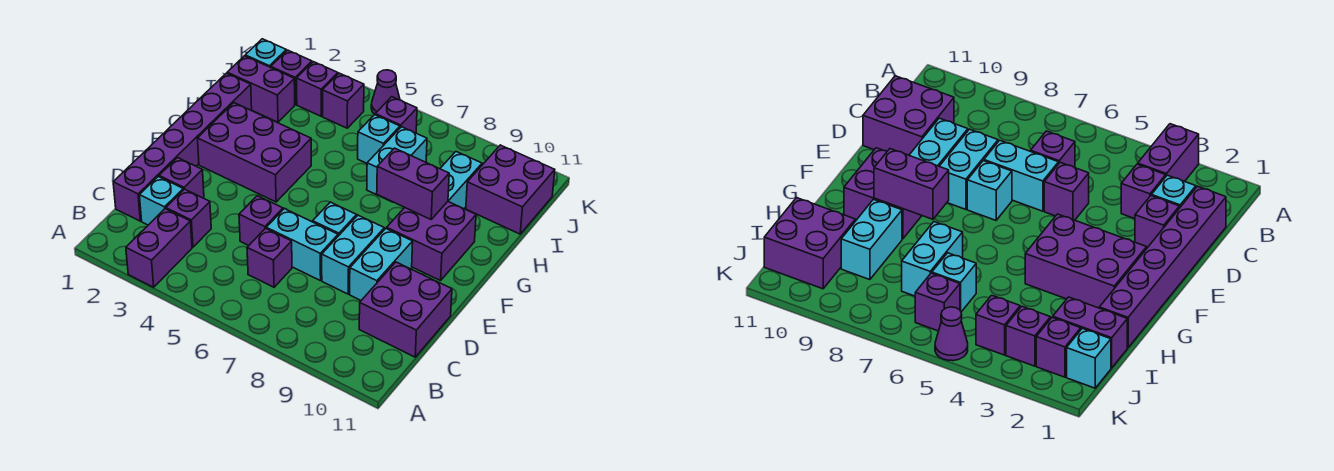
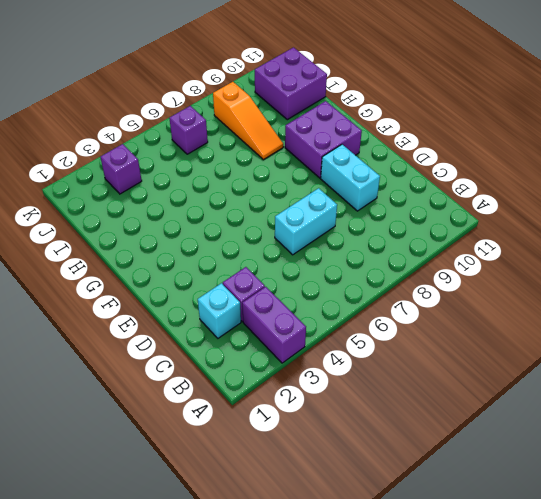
orange 1x3 slope [213,82,283,160] -> none
none -> purple 1x6 brick [113,73,252,221]
none -> purple 1x1 brick [247,228,292,287]
none -> purple 2x2 brick [359,262,452,357]

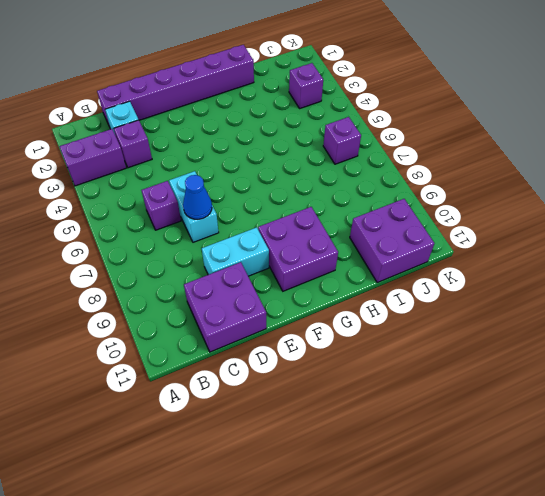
blue 1x1 cone [183,175,212,219] -> none
none -> purple 1x1 brick [159,158,204,198]
none -> purple 1x1 brick [239,196,283,246]
none -> cyan 1x2 brick [322,215,384,294]

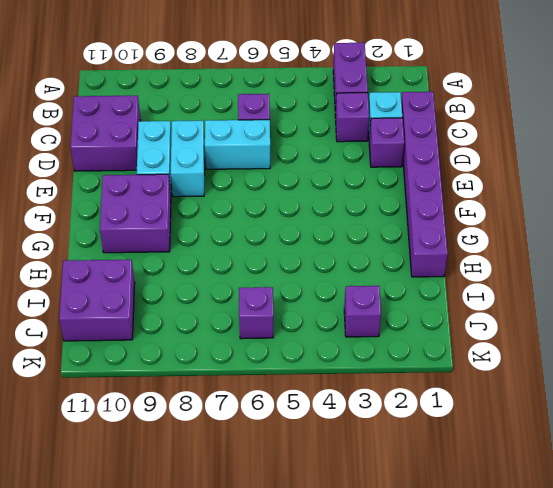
none -> purple 1x1 brick [239,196,283,246]
none -> cyan 1x1 brick [313,202,357,236]
none -> purple 2x3 brick [197,103,311,202]

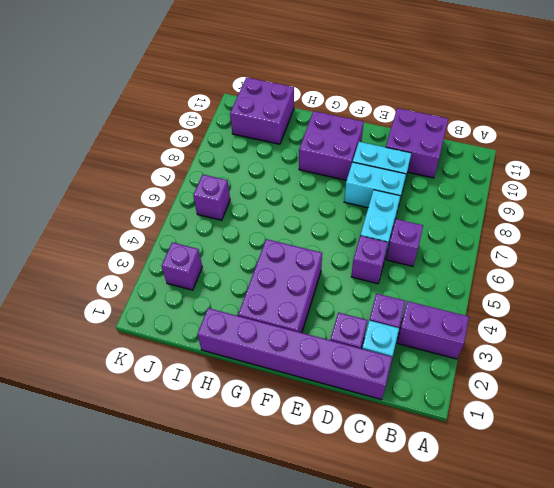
none -> cyan 1x1 brick [313,202,357,236]
none -> cyan 1x2 brick [367,127,427,202]
none -> cyan 1x2 brick [440,152,482,209]

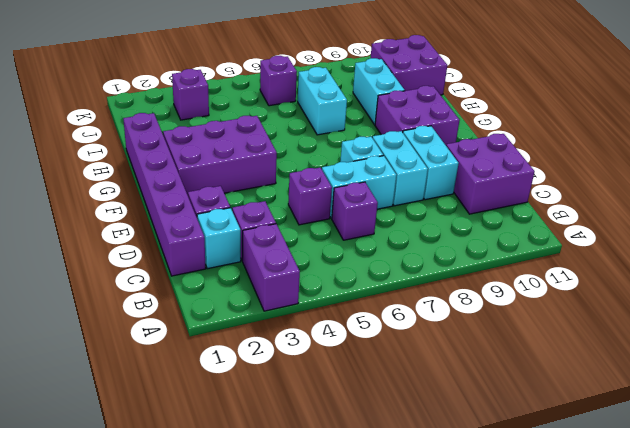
none -> purple 1x2 brick [227,56,295,122]
none -> cyan 1x1 brick [358,115,400,163]
none -> cyan 1x1 brick [245,39,286,67]

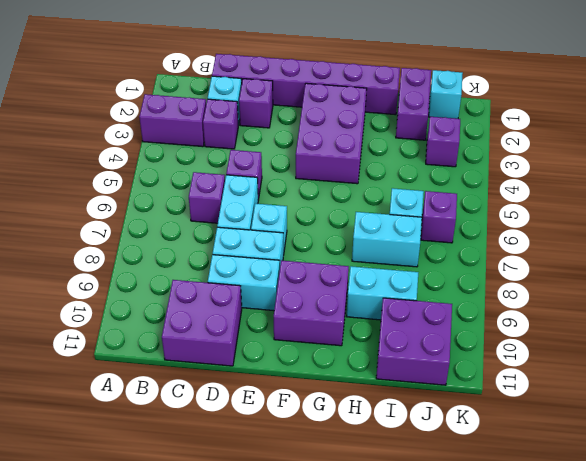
none -> purple 1x1 brick [271,50,312,105]
none -> purple 1x1 brick [323,73,364,128]
none -> purple 1x1 cone [371,70,400,115]

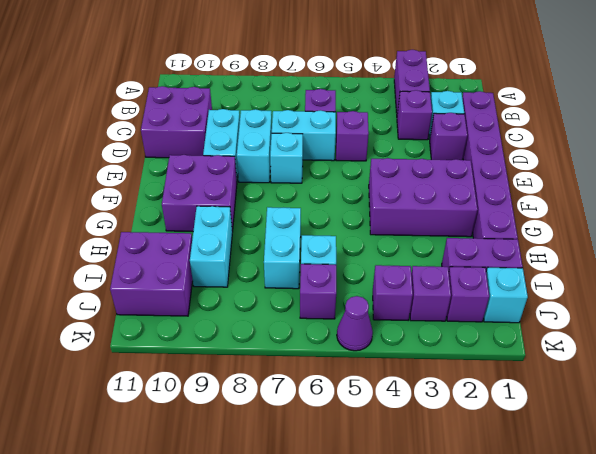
none -> purple 1x2 brick [377,148,449,219]

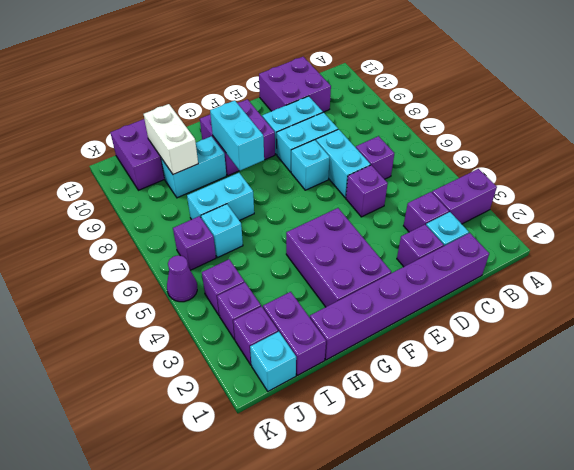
cyan 1x2 brick [210,100,264,170] -> purple 1x2 brick [377,148,449,219]
white 1x2 brick [144,104,198,174] -> none

